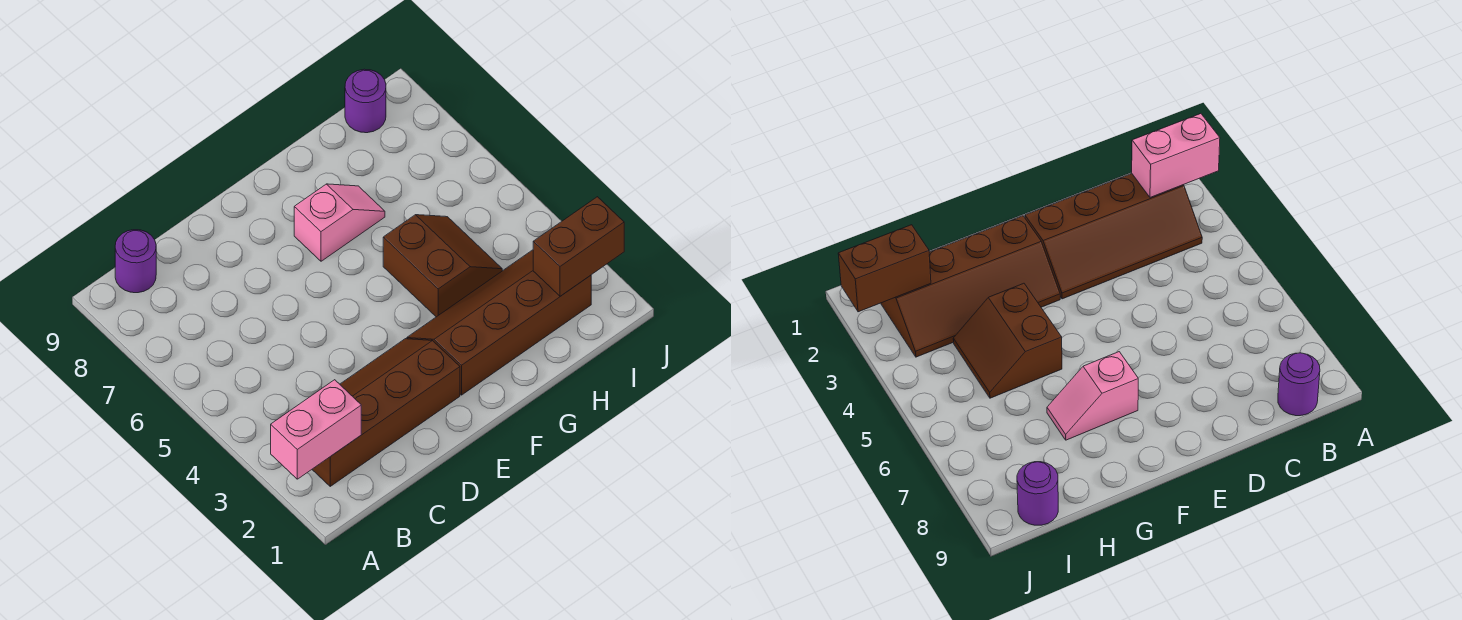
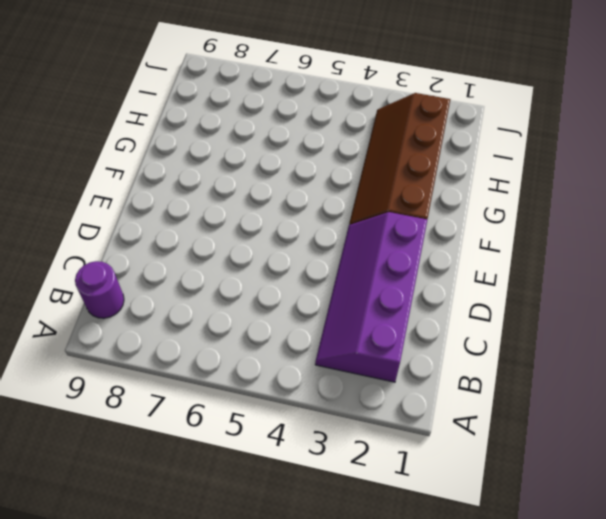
purple 2x4 slope [315,212,427,382] -> brown 2x4 slope [312,339,460,486]
none -> pink 1x2 slope [294,184,385,261]
none -> brown 2x2 slope [383,215,502,317]

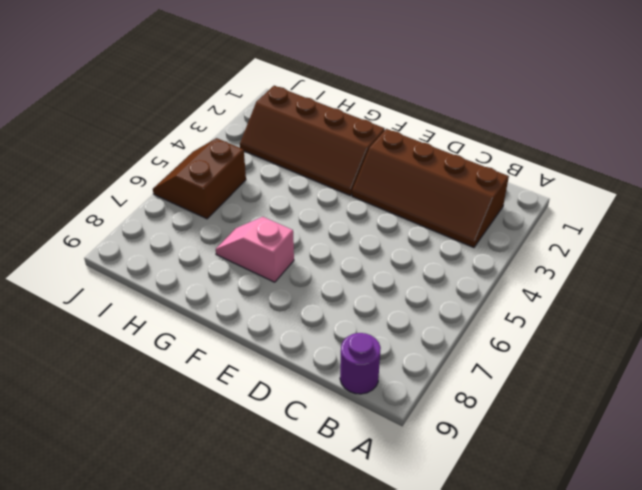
brown 2x2 slope [153,138,246,219] -> brown 2x2 slope moved to [383,215,502,317]
none -> purple 1x1 round brick [345,69,386,133]
none -> pink 1x2 brick [271,380,361,479]

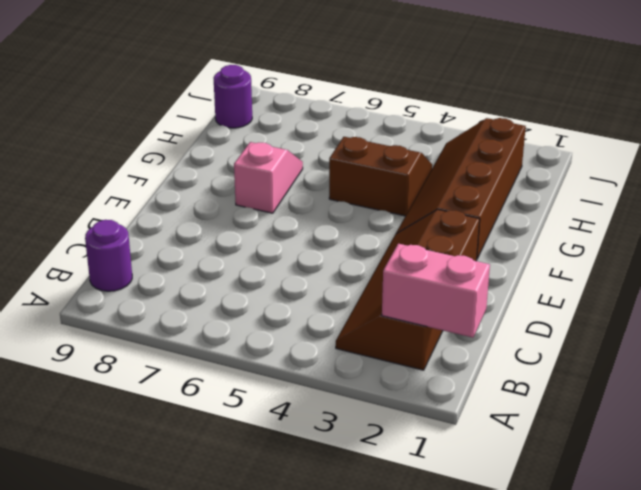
pink 1x2 brick [382,244,490,338] -> pink 1x2 brick turned to [271,380,361,479]
none -> brown 1x2 brick [533,197,624,296]

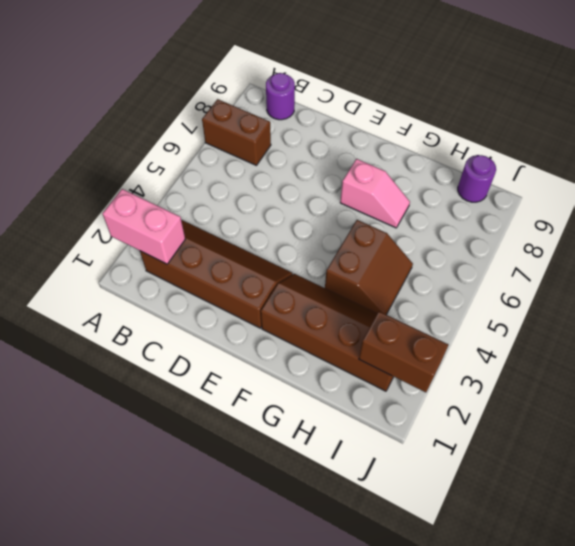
brown 1x2 brick [202,99,271,165] -> none

